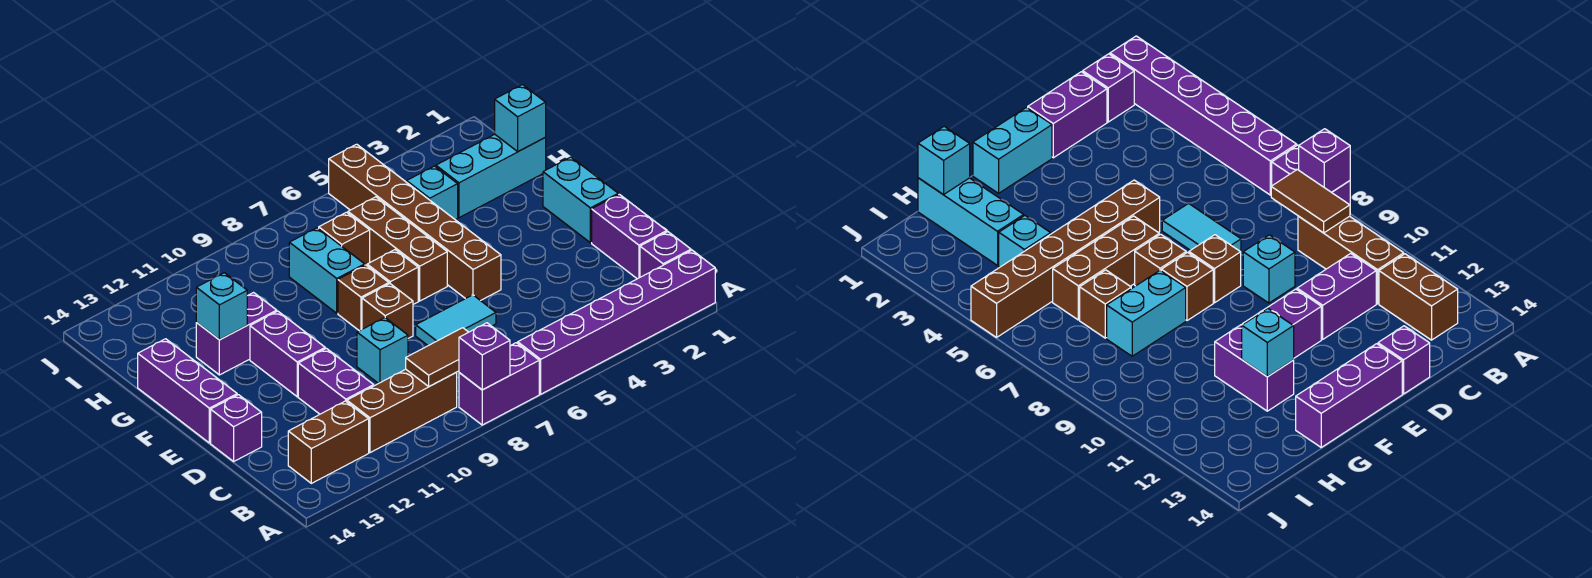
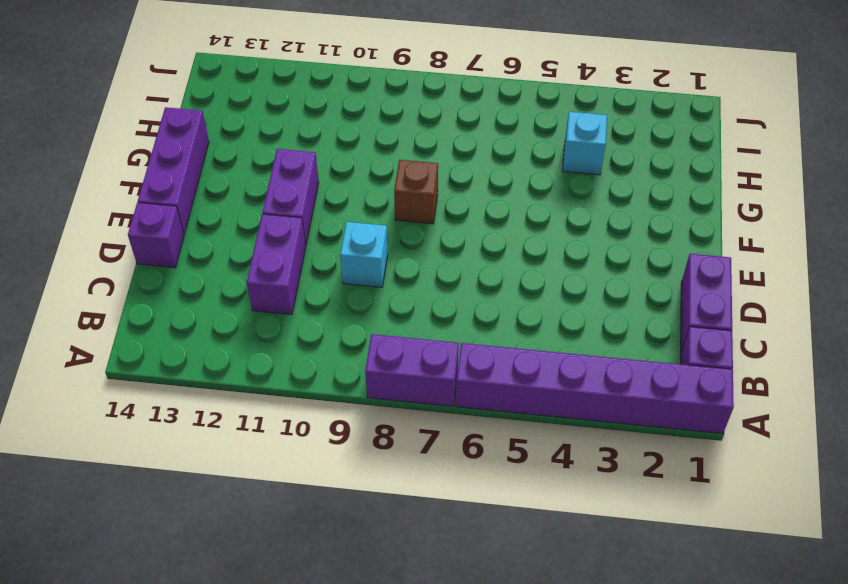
none -> brown 1x3 brick [347,369,457,453]
none -> brown 1x2 brick [288,401,369,483]
none -> cyan 1x2 tile [416,295,496,346]

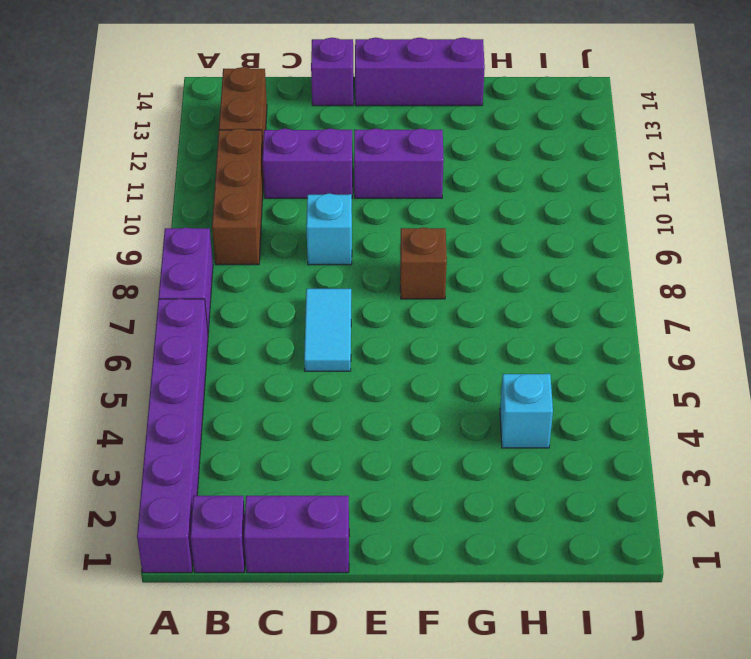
none -> cyan 1x2 brick [543,157,618,243]
none -> brown 1x6 brick [329,144,501,301]
none -> brown 1x1 brick [362,284,413,338]

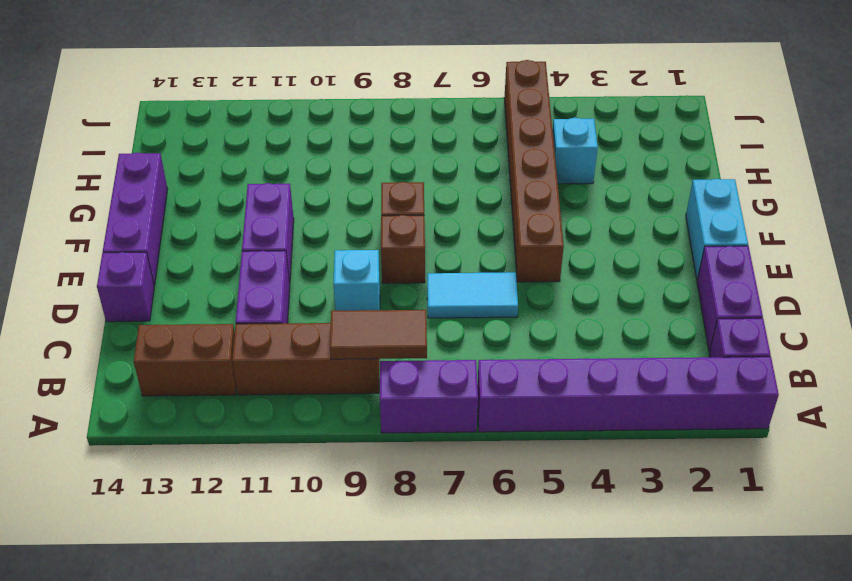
none -> brown 1x3 brick [348,197,447,301]
none -> brown 1x1 brick [367,250,418,304]
none -> cyan 1x2 brick [289,228,365,313]

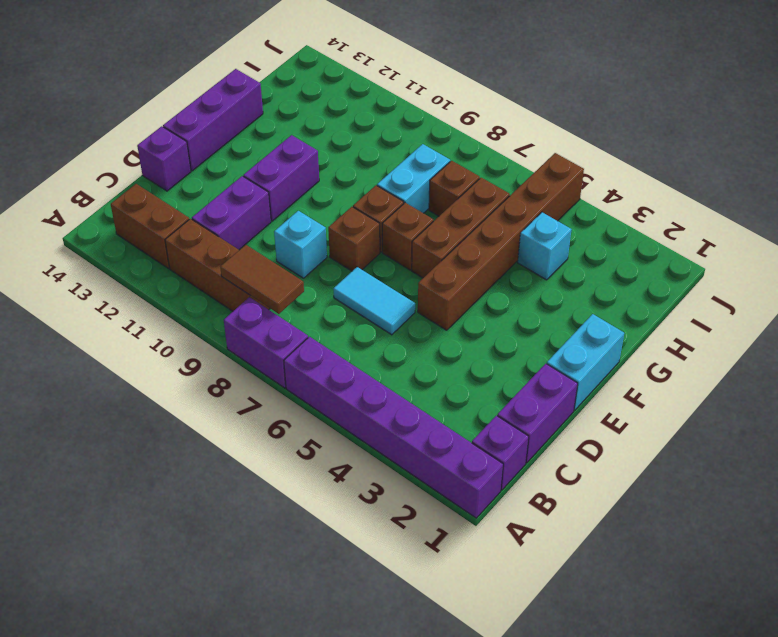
none -> purple 1x2 brick [196,293,277,375]
none -> cyan 1x3 brick [436,134,546,218]
none -> purple 1x1 brick [459,323,510,390]

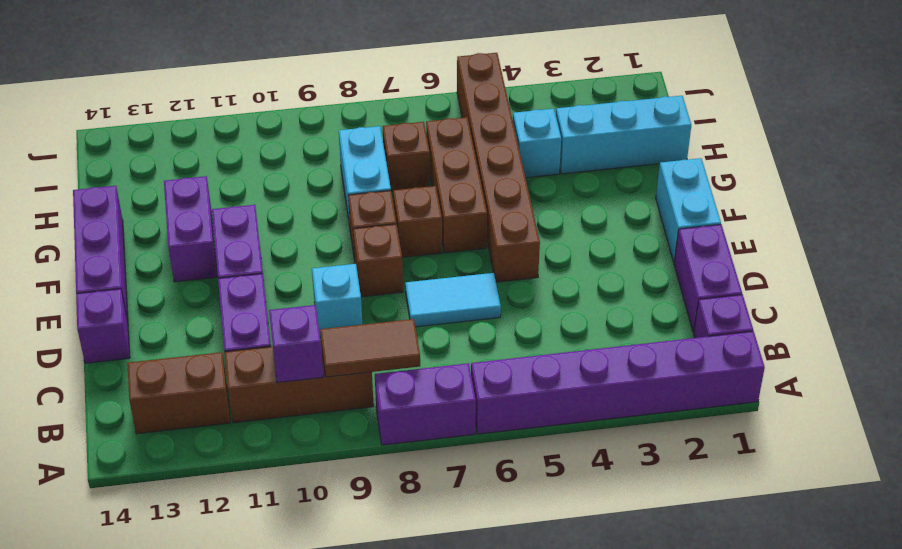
purple 1x1 brick [269,305,323,383] -> purple 1x1 brick moved to [459,323,510,390]
purple 1x2 brick [164,176,217,282] -> purple 1x2 brick turned to [196,293,277,375]
none -> cyan 1x1 brick [196,273,247,340]
none -> cyan 1x1 brick [495,85,546,151]

